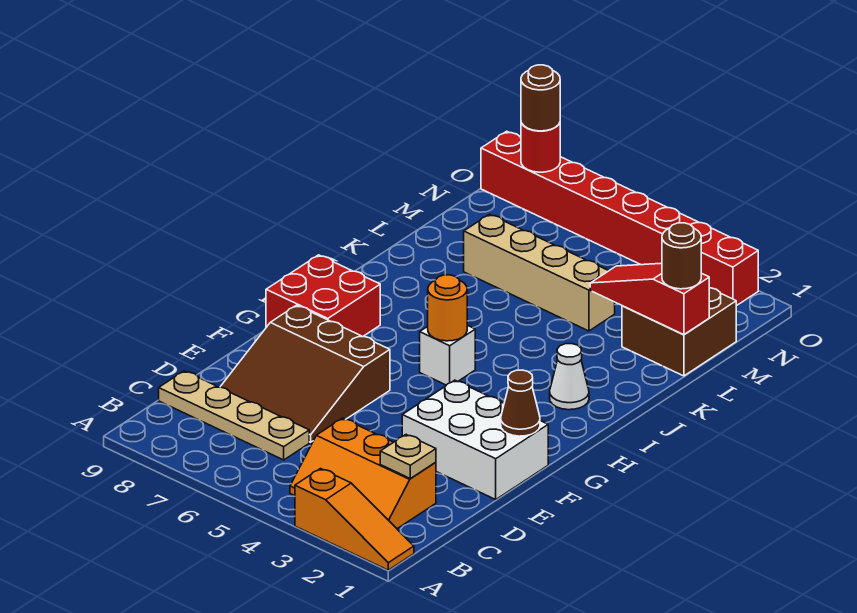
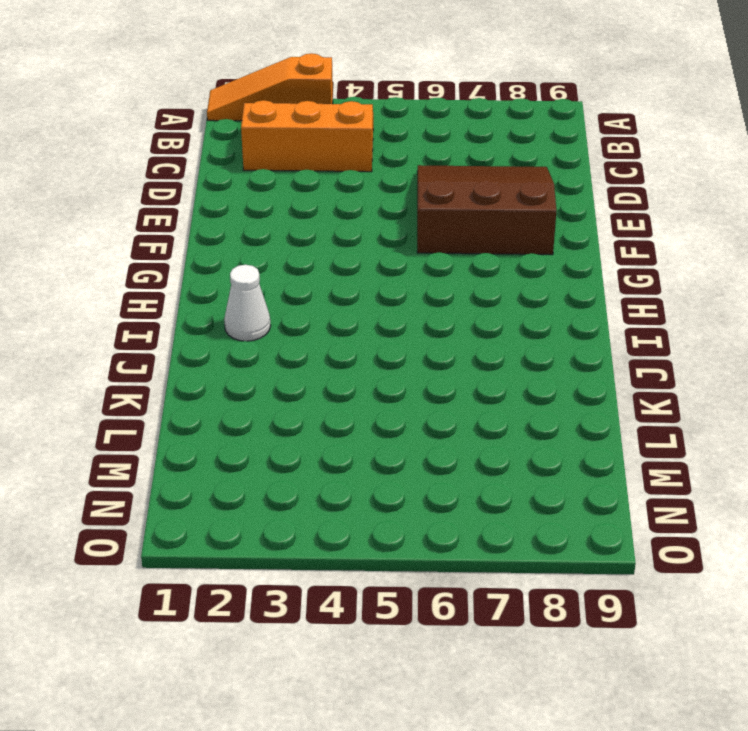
none -> tan 1x4 plate [159,371,309,460]
none -> white 2x3 brick [402,380,548,499]
none -> red 2x2 brick [266,255,380,337]

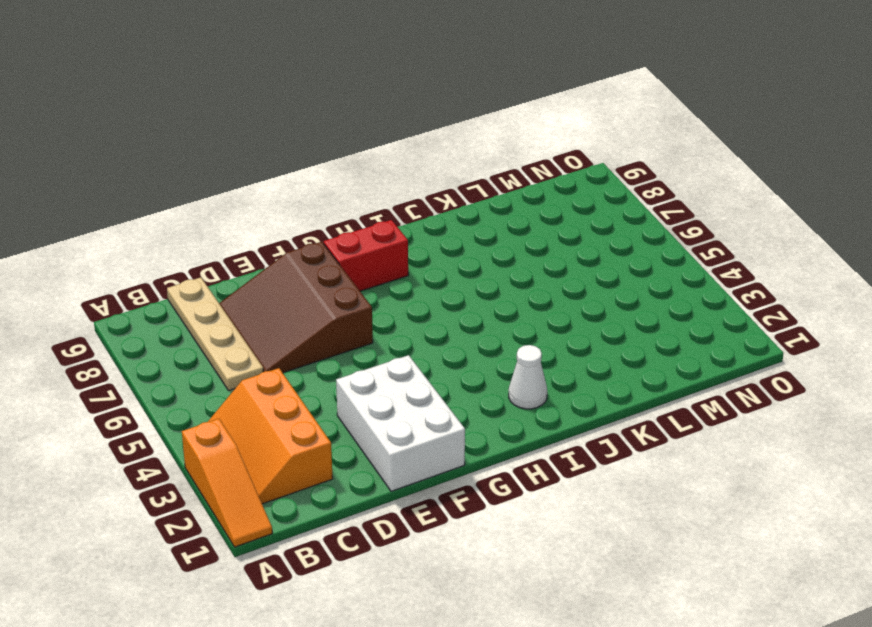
red 1x2 brick [324,220,408,291] -> red 2x2 brick [266,255,380,337]
none -> white 1x1 brick [420,325,475,385]
none -> brown 2x2 brick [622,288,736,376]
none -> tan 1x4 brick [464,214,615,331]

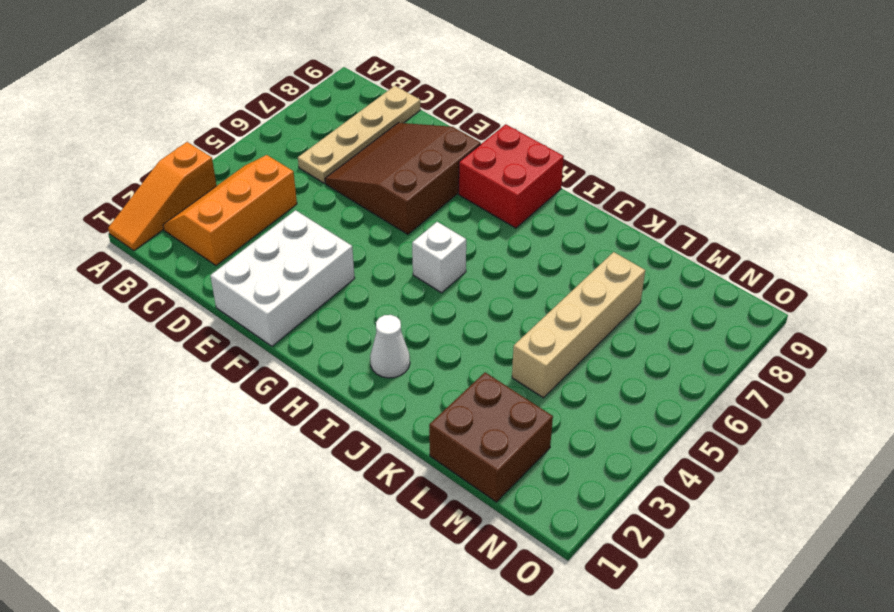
none -> red 1x8 brick [481,131,758,306]
none -> tan 1x1 plate [380,435,436,478]
none -> brown 1x1 cone [501,370,540,436]

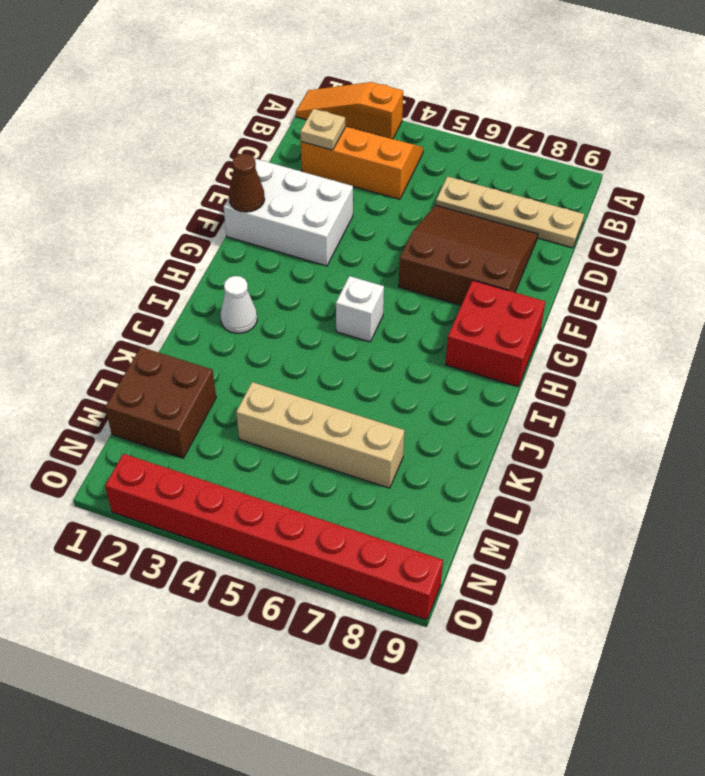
none -> orange 1x1 round brick [428,275,467,341]
none -> red 1x3 slope [590,263,709,335]
none -> red 1x1 round brick [521,123,560,172]

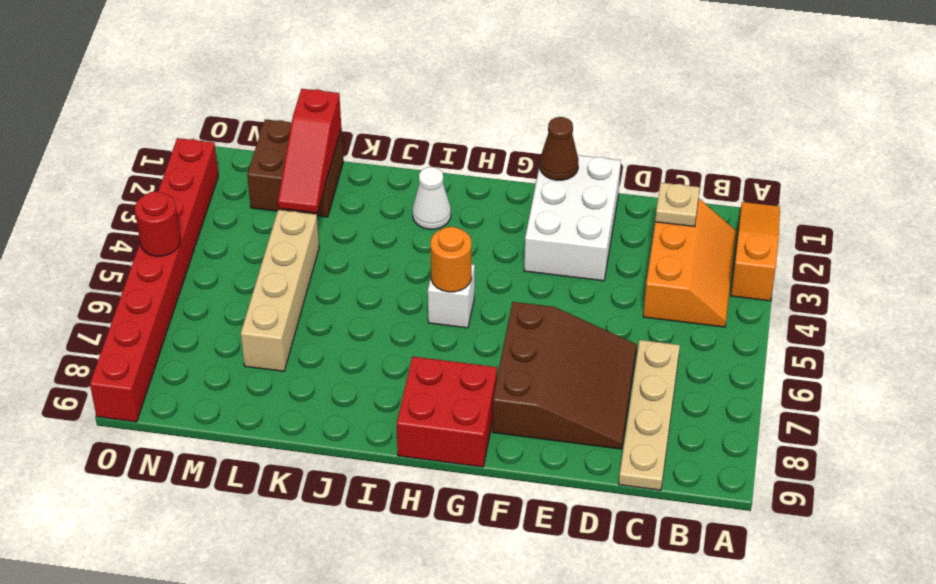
red 1x1 round brick [135,192,180,256] -> red 1x1 round brick moved to [521,123,560,172]
none -> brown 1x1 round brick [662,223,701,289]
none -> brown 1x1 round brick [521,65,560,131]

